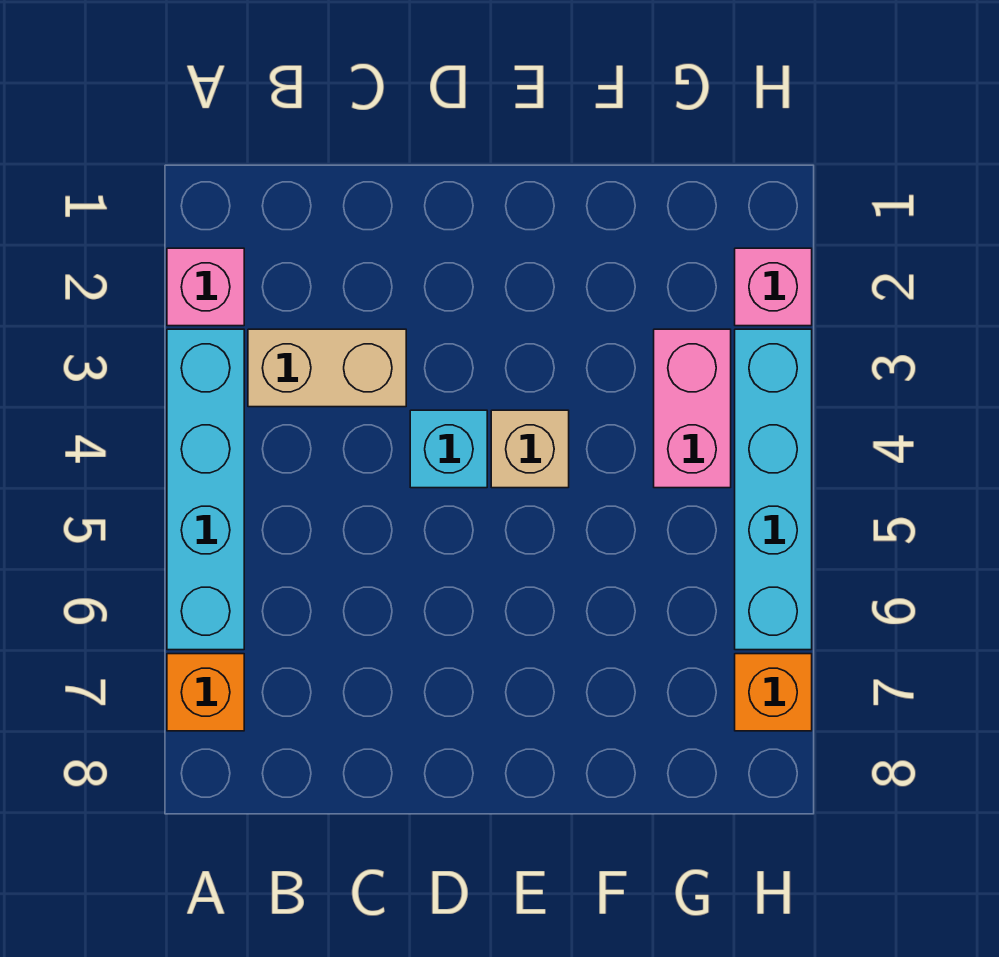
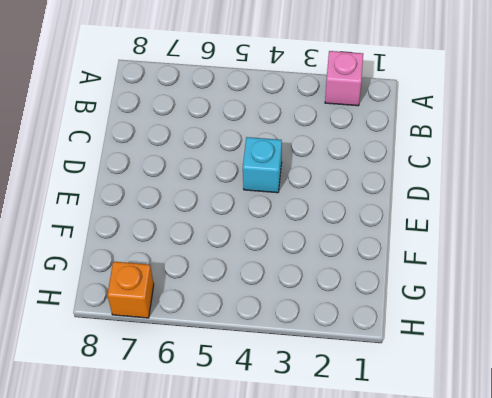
none -> cyan 1x4 brick [167,329,244,650]
none -> orange 1x1 brick [167,654,244,731]

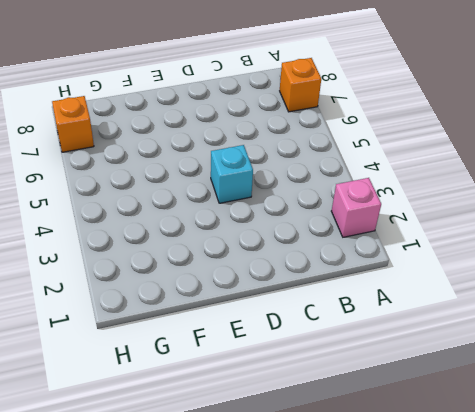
none -> cyan 1x4 brick [167,329,244,650]
none -> tan 1x2 brick [248,329,406,407]

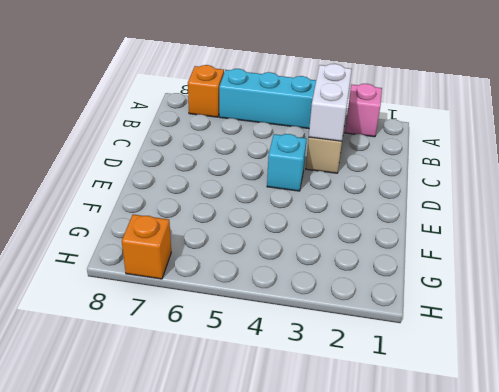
white 1x2 brick [309,64,352,141] -> none
none -> tan 1x1 brick [491,410,569,488]
none -> pink 1x2 brick [654,329,731,488]

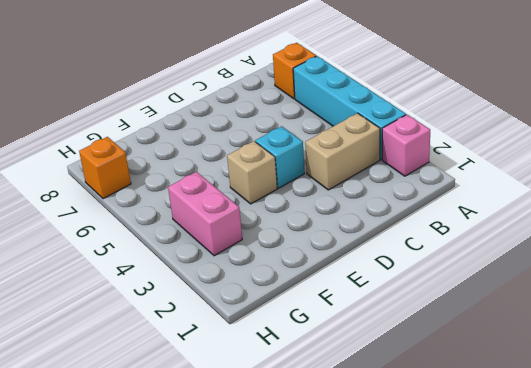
none -> pink 1x1 brick [735,248,812,326]
none -> cyan 1x4 brick [735,329,812,650]

